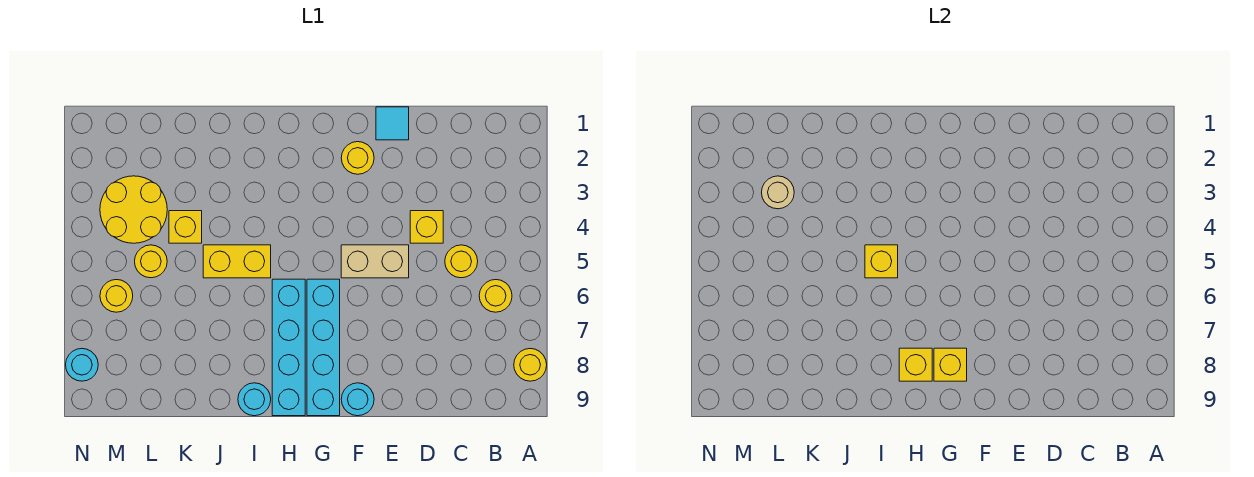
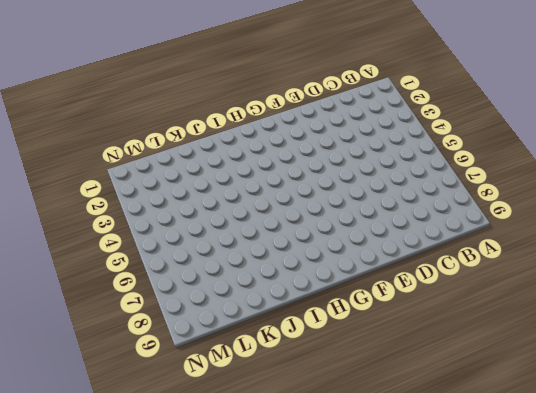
none -> yellow 1x1 round brick [514,349,547,381]
none -> yellow 1x1 round brick [479,280,512,312]
none -> yellow 1x1 round brick [445,245,478,278]

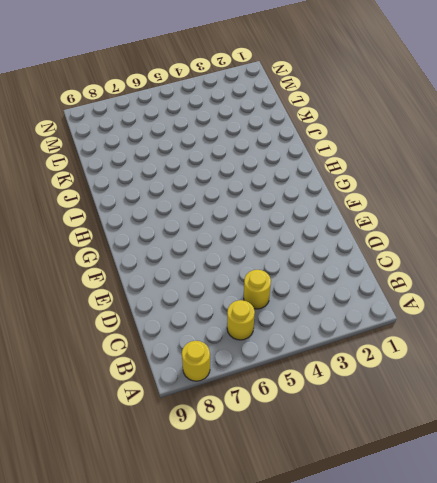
none -> yellow 1x1 brick [410,211,443,243]
none -> cyan 1x1 tile [376,107,409,140]
none -> tan 1x2 brick [341,245,409,278]

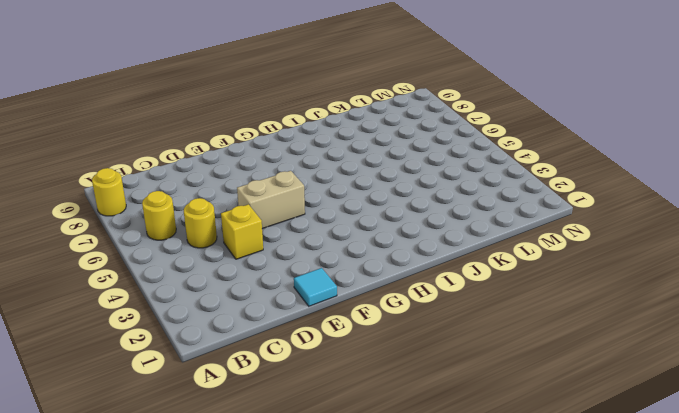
none -> yellow 1x1 round brick [341,142,374,174]
none -> cyan 1x1 round brick [341,383,374,416]
none -> cyan 1x4 brick [307,279,340,416]

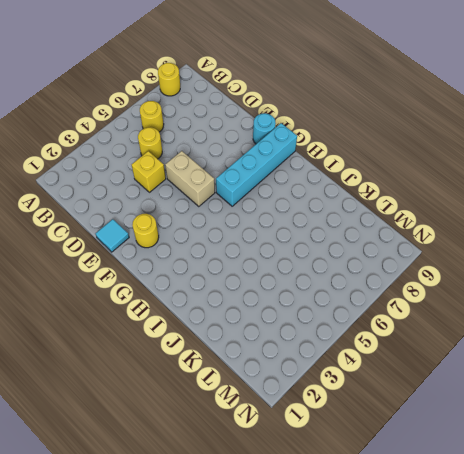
none -> cyan 1x4 brick [272,279,305,416]
none -> yellow 1x2 brick [203,245,271,278]
none -> cyan 1x1 round brick [238,383,271,416]

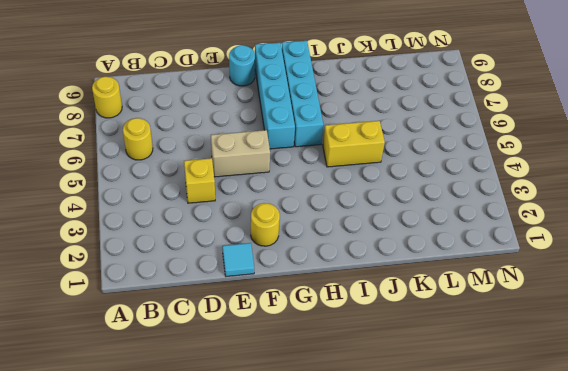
none -> yellow 1x1 round brick [445,245,478,278]
none -> cyan 1x1 round brick [238,383,271,416]
none -> yellow 1x1 brick [169,211,202,243]

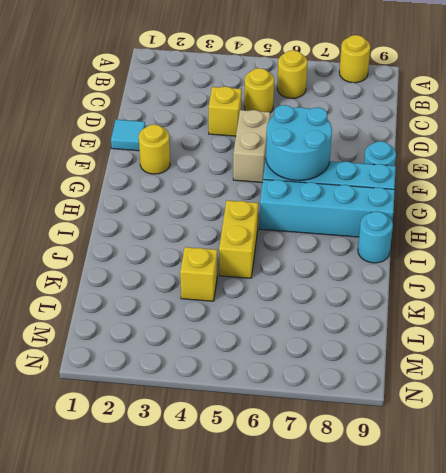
cyan 2x2 round brick [266,105,332,181] -> none
none -> yellow 2x2 round brick [100,176,167,243]
none -> yellow 1x1 round brick [135,245,167,278]
none -> yellow 1x1 round brick [100,280,133,312]

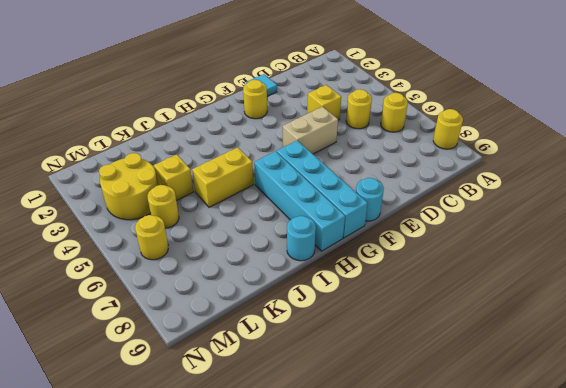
none -> cyan 1x1 round brick [66,349,98,381]
none -> yellow 1x1 brick [934,348,967,381]
none -> yellow 1x1 brick [899,348,932,381]

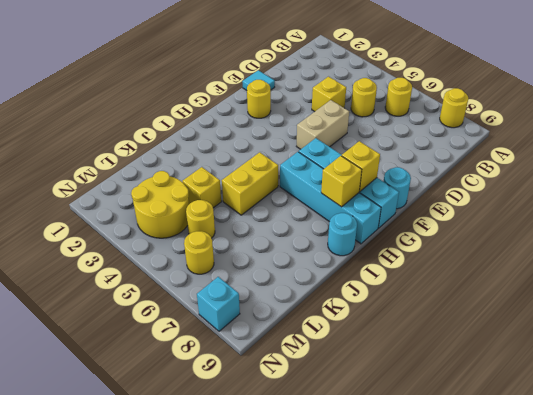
cyan 1x1 brick [197,277,240,331] -> cyan 1x1 round brick [66,349,98,381]
none -> yellow 1x1 brick [865,245,898,278]
none -> tan 1x1 round brick [762,176,794,209]

